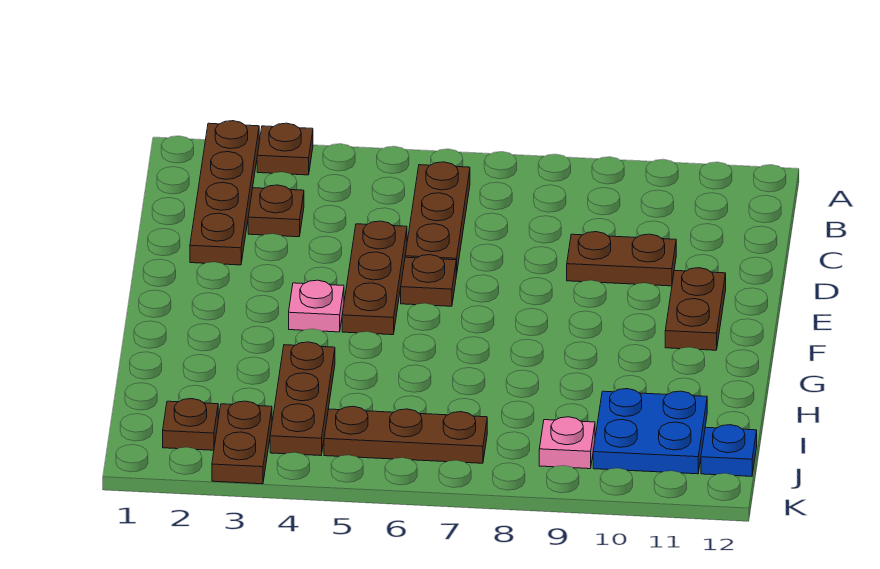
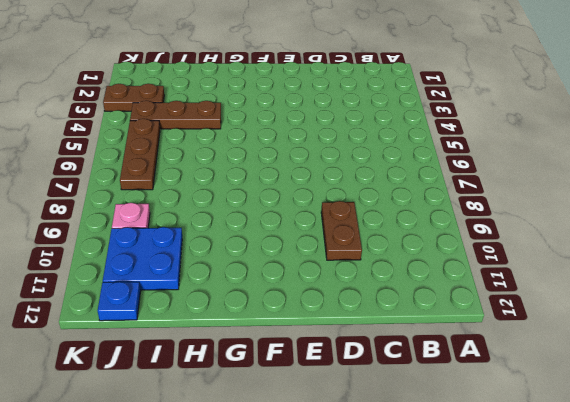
none -> brown 1x4 plate [190,121,259,265]
none -> brown 1x1 plate [257,123,313,175]
none -> brown 1x3 plate [405,162,470,275]

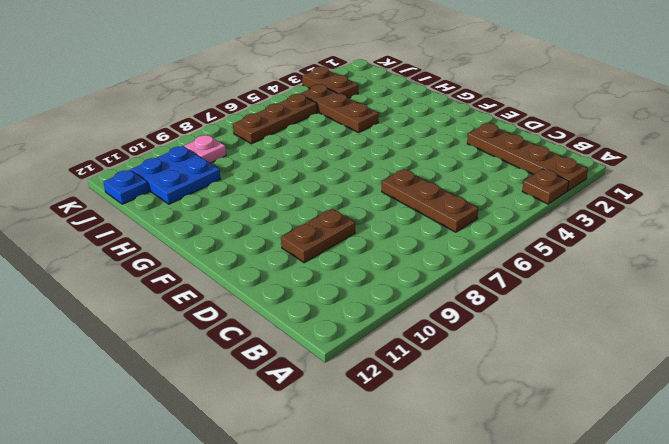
none -> brown 1x1 plate [248,185,304,237]
none -> brown 1x3 plate [342,221,407,335]
none -> brown 1x1 plate [401,255,456,306]

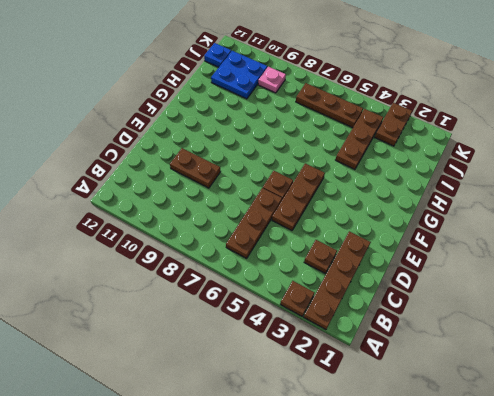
none -> brown 1x2 plate [665,268,726,350]
none -> pink 1x1 plate [289,280,344,332]
none -> brown 1x1 plate [163,399,218,450]

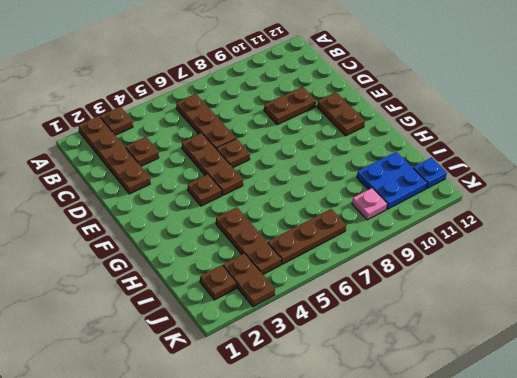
brown 1x1 plate [188,174,222,206] -> pink 1x1 plate [289,280,344,332]

